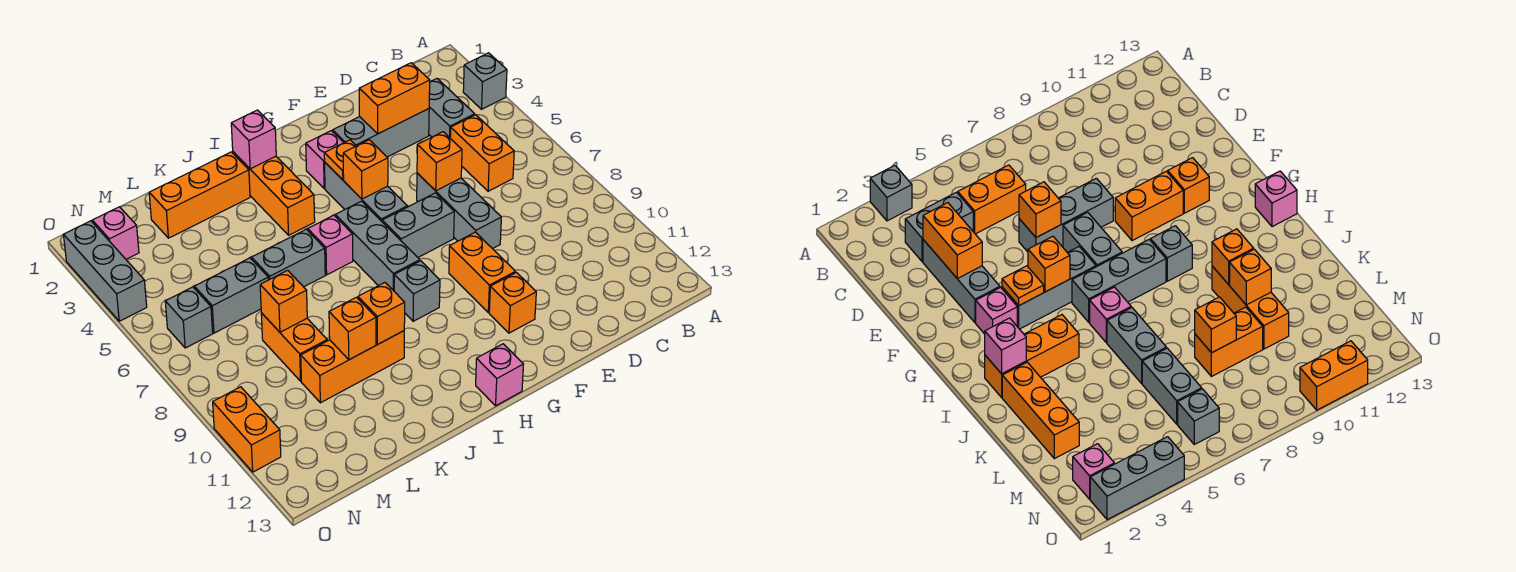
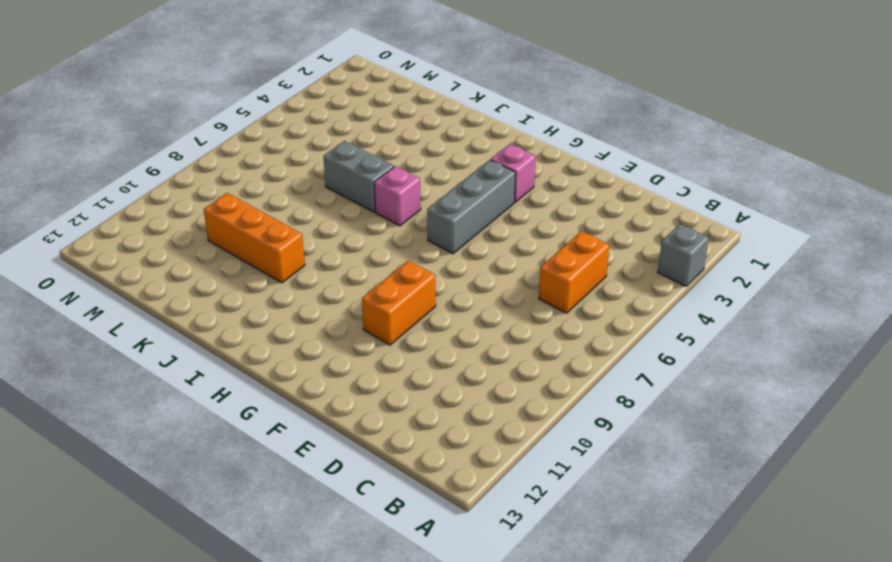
none -> grey 1x2 brick [429,79,475,138]
none -> grey 1x3 brick [333,109,429,157]
none -> grey 1x3 brick [417,173,501,249]
none -> grey 1x2 brick [382,193,454,257]

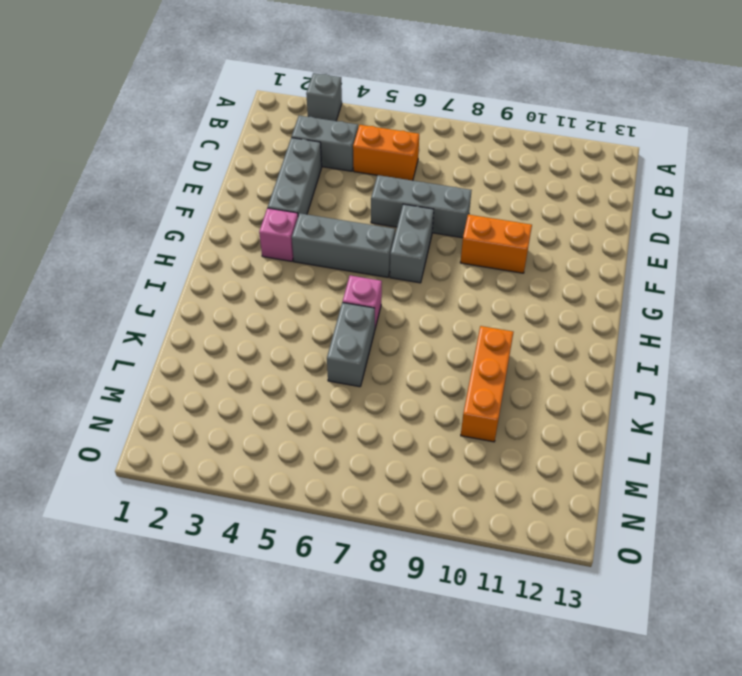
none -> orange 1x1 brick [489,272,536,333]
none -> grey 1x3 brick [335,201,420,291]
none -> grey 1x1 brick [394,261,440,321]
none -> pink 1x1 brick [476,344,523,406]

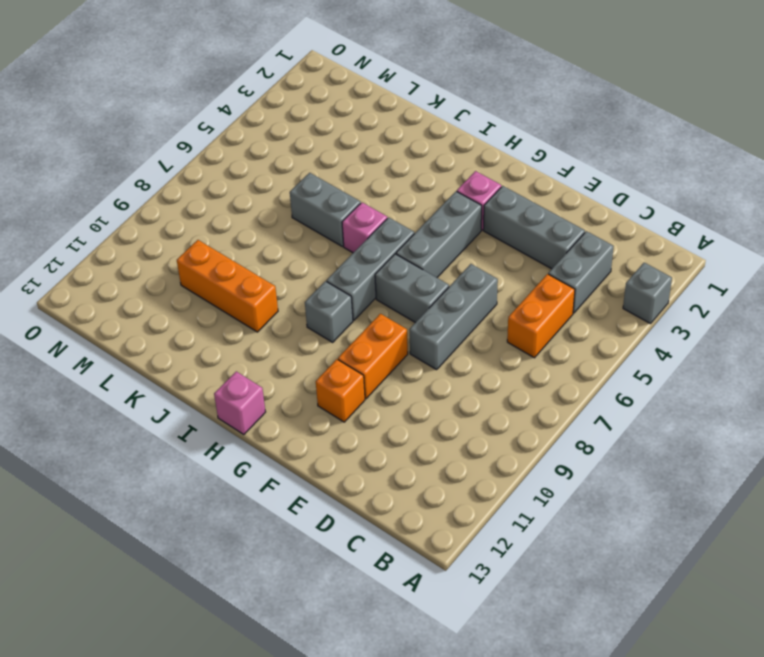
none -> orange 1x3 brick [233,152,315,235]
none -> orange 1x3 brick [149,152,250,238]
none -> grey 1x2 brick [194,258,268,333]
none -> orange 1x2 brick [261,313,327,381]

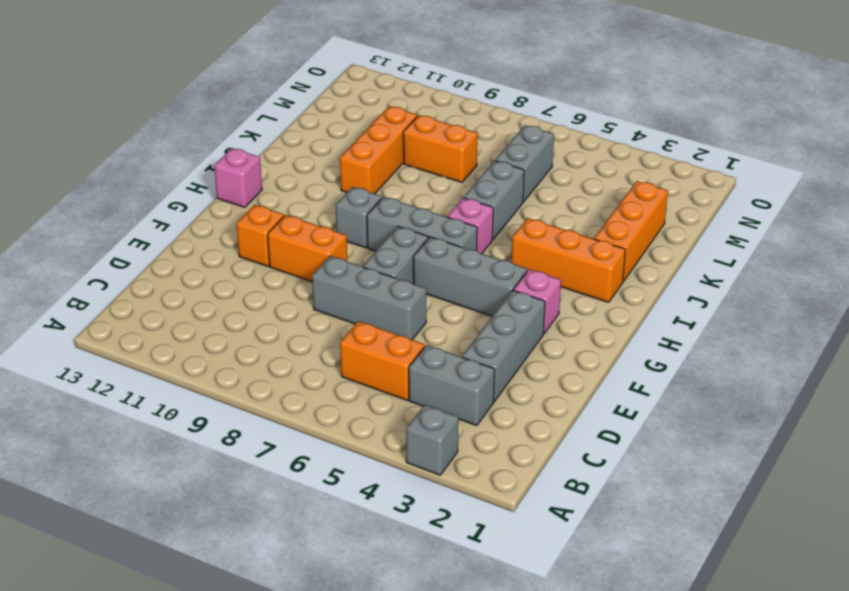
none -> pink 1x1 brick [92,207,139,259]
none -> grey 1x1 brick [165,287,213,348]
none -> grey 1x3 brick [63,221,147,321]
none -> orange 1x2 brick [213,387,281,472]

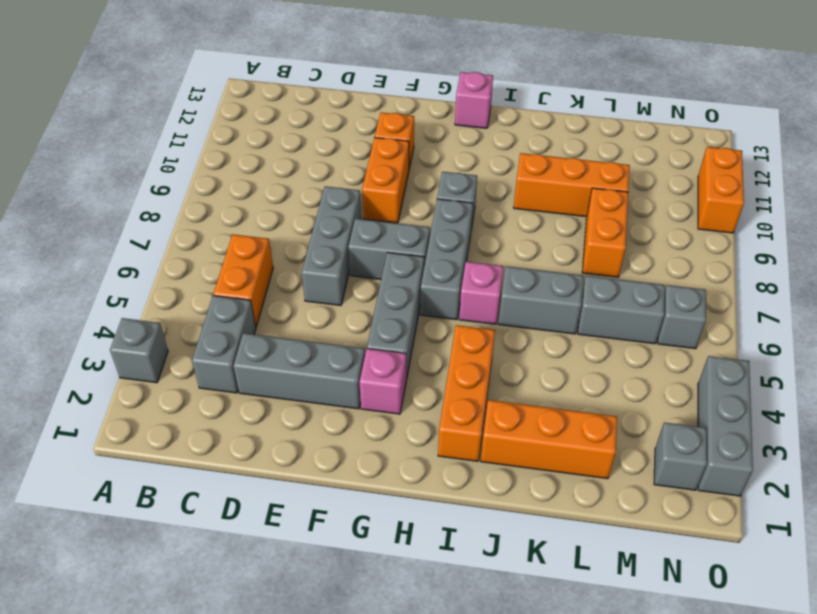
grey 1x1 brick [654,422,707,490] -> pink 1x1 brick [92,207,139,259]
none -> orange 1x2 brick [359,63,430,134]
none -> orange 1x1 brick [417,132,462,191]
none -> orange 1x1 plate [324,140,356,180]
none -> orange 1x1 brick [343,140,388,199]

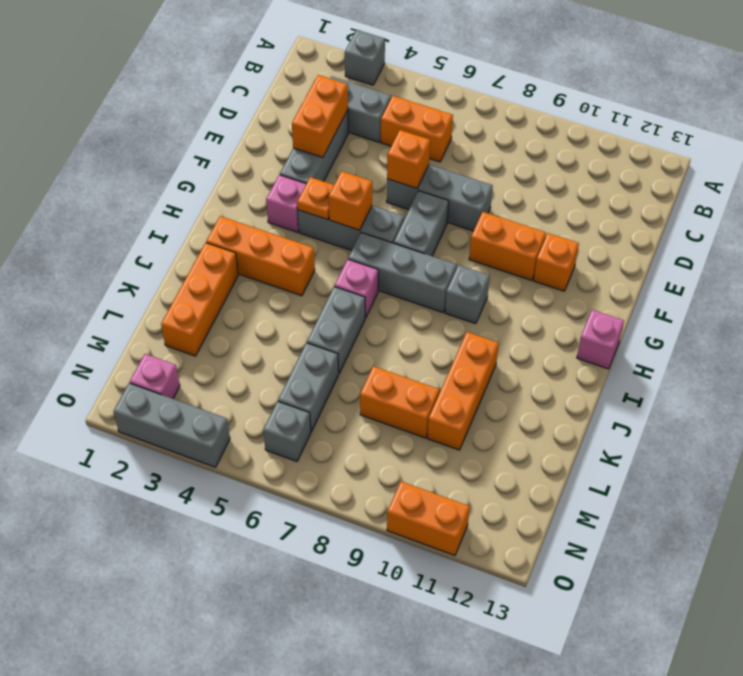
none -> pink 1x1 brick [231,110,276,169]
none -> orange 1x1 brick [358,283,405,344]
none -> orange 1x1 brick [329,297,376,360]
none -> orange 1x1 brick [260,270,307,332]

